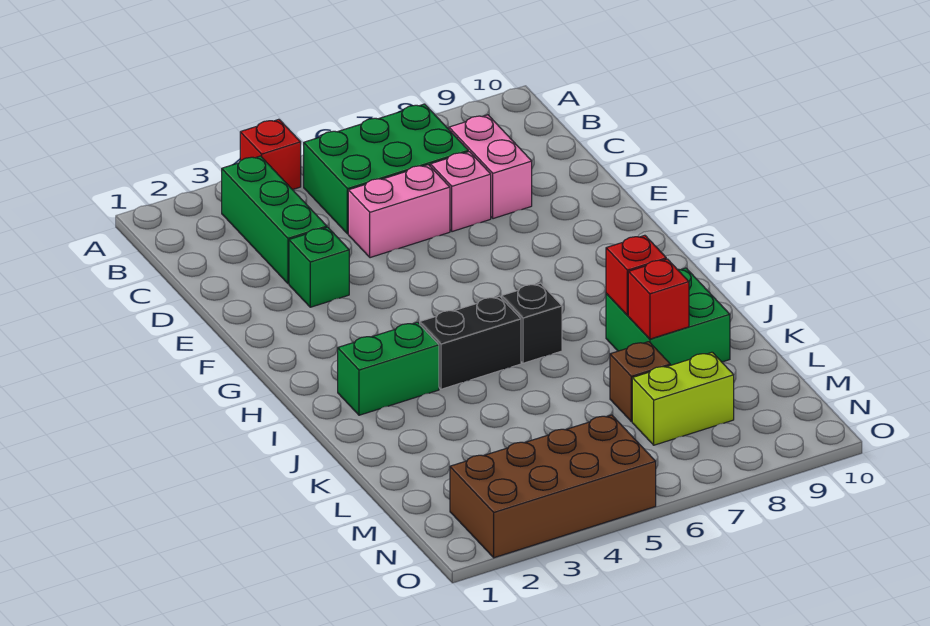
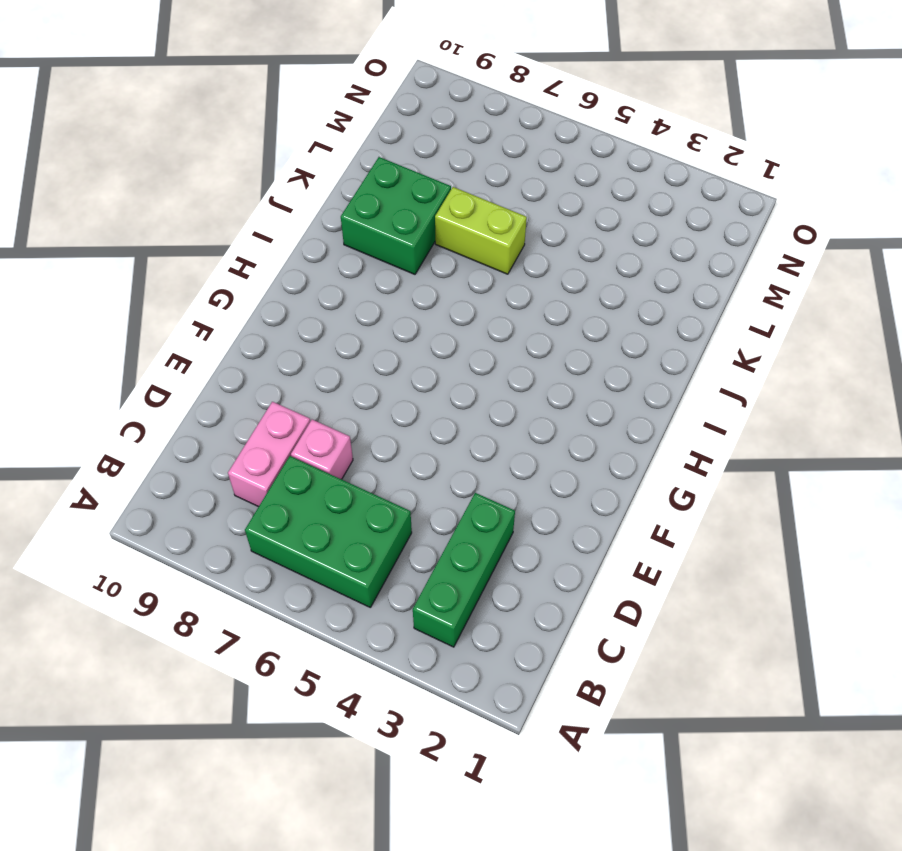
lime 1x2 brick [435,187,527,274] -> lime 1x2 brick moved to [632,352,734,445]
none -> red 1x1 brick [240,119,301,190]
none -> pink 1x2 brick [348,165,450,258]
none -> green 1x1 brick [289,227,349,307]

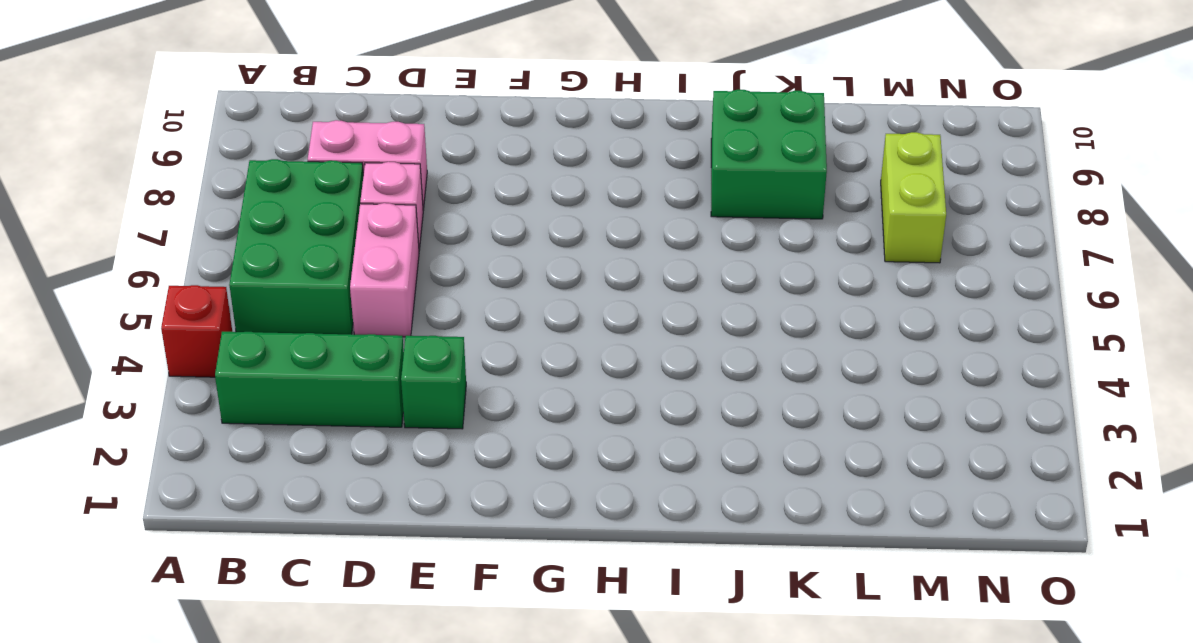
none -> green 1x2 brick [338,322,439,415]
none -> black 1x2 brick [420,296,521,389]
none -> black 1x1 brick [502,283,562,363]

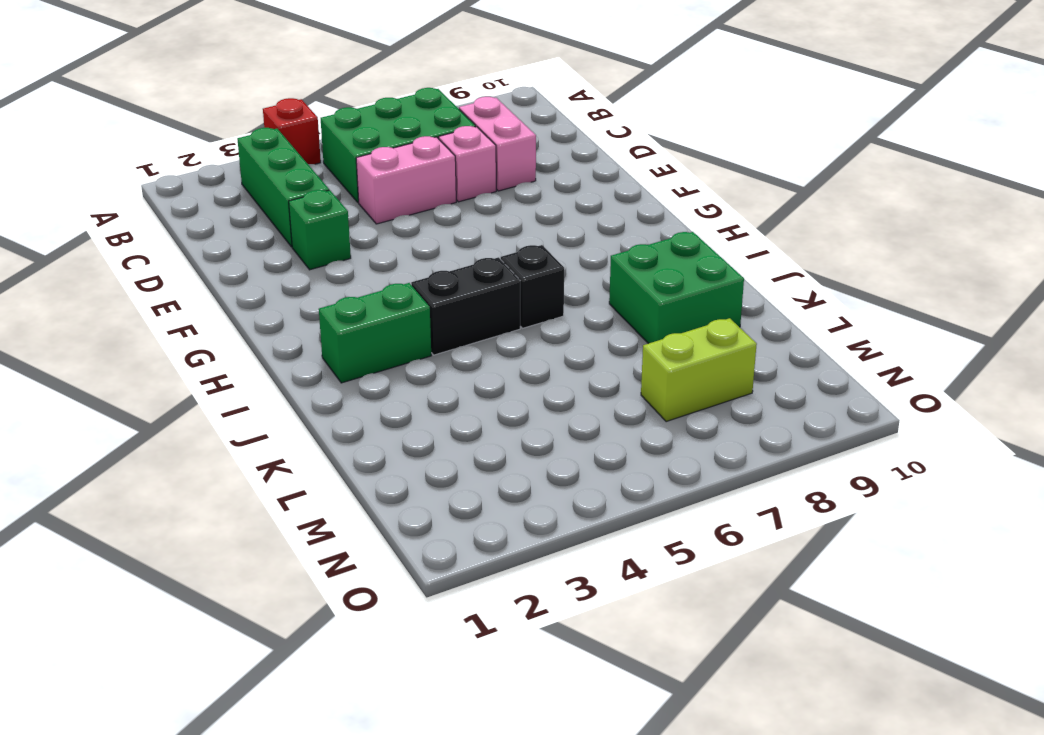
none -> brown 1x1 brick [610,342,670,422]
none -> brown 2x4 brick [450,415,656,558]
none -> red 1x1 brick [606,235,666,315]

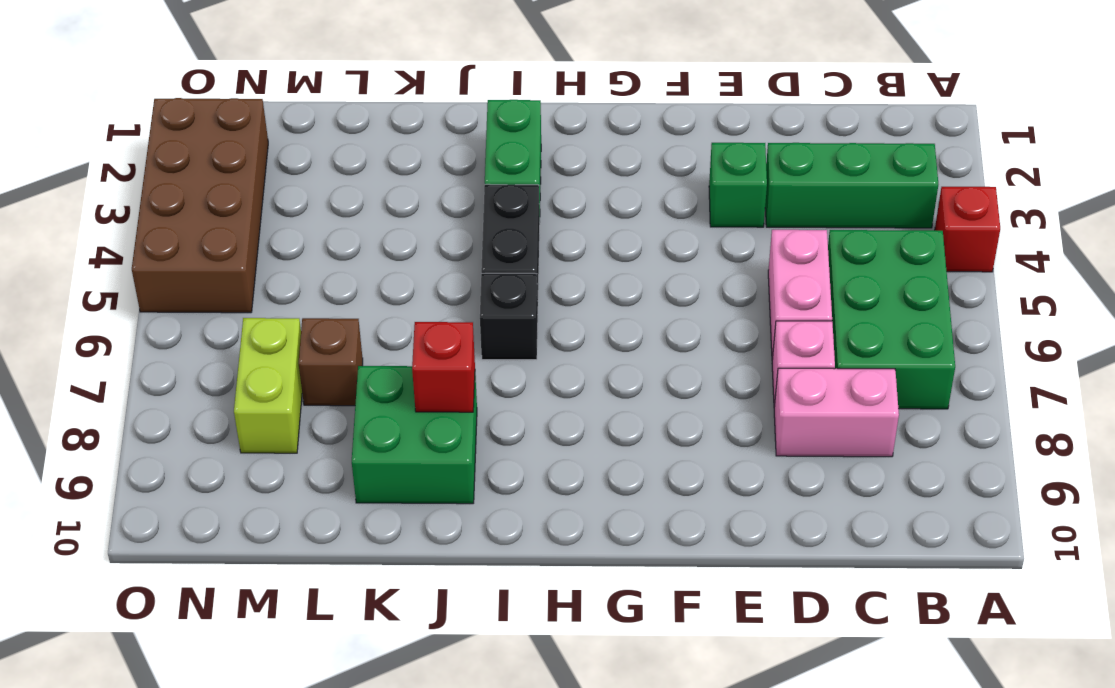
none -> red 1x1 brick [628,259,689,339]

